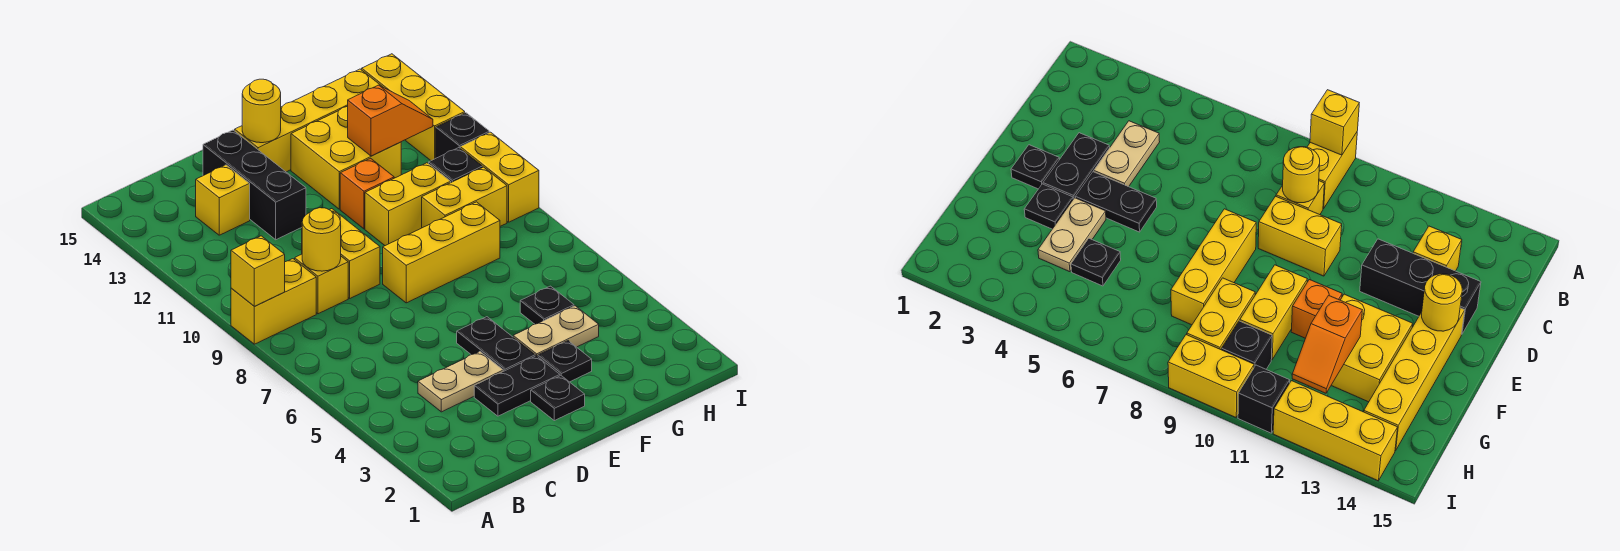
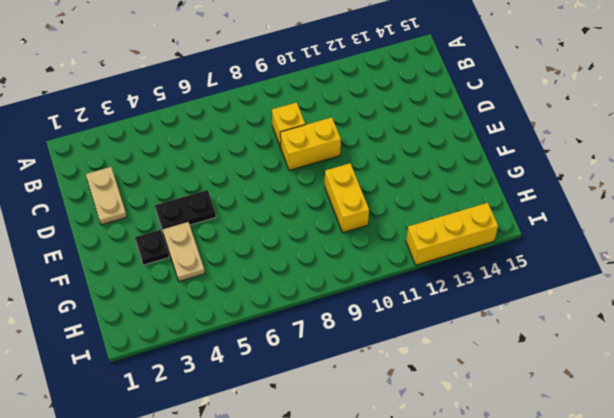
tan 1x2 plate [86,167,127,225] -> tan 1x2 plate moved to [418,352,503,412]
none -> yellow 1x2 brick [231,259,316,344]
none -> yellow 1x1 brick [196,165,250,235]
none -> black 1x2 plate [474,356,560,416]

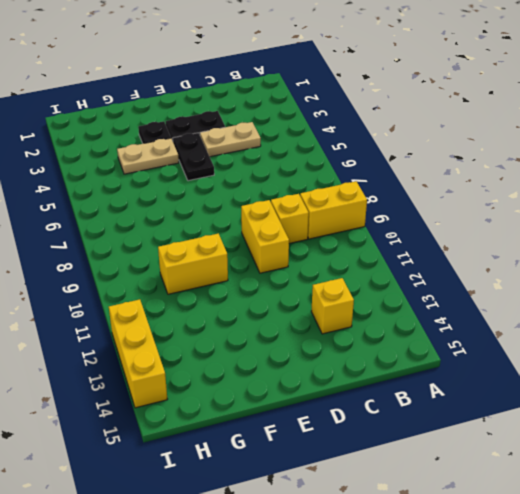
none -> black 1x3 brick [203,130,306,240]
none -> black 1x1 plate [531,376,585,421]
none -> yellow 1x3 brick [383,202,500,303]

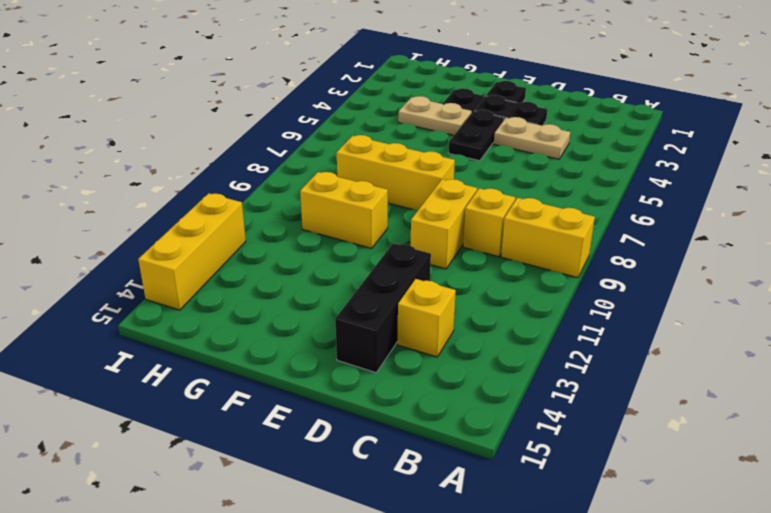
none -> yellow 1x4 brick [235,69,382,172]
none -> orange 1x1 brick [340,158,394,229]
none -> yellow 2x2 brick [291,106,401,209]

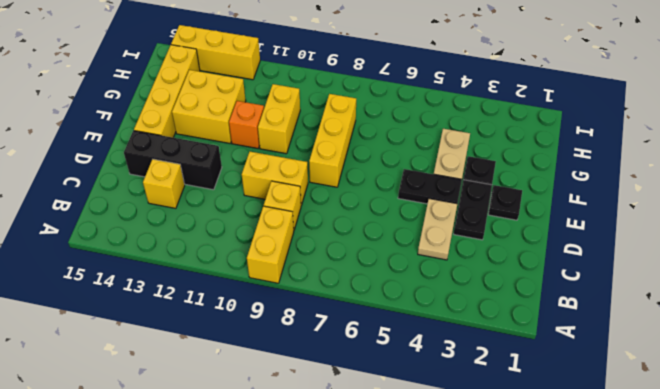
none -> black 1x1 plate [520,286,574,324]
none -> yellow 1x2 brick [422,167,507,228]
none -> black 1x1 brick [429,148,482,182]

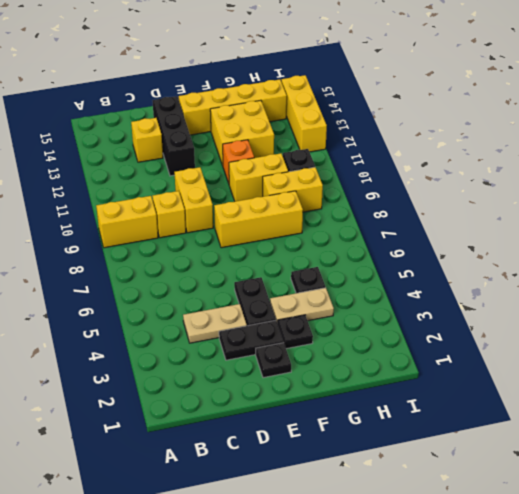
none -> yellow 1x2 brick [460,132,539,222]
none -> black 1x1 brick [436,113,489,158]
none -> yellow 1x1 brick [231,236,285,306]

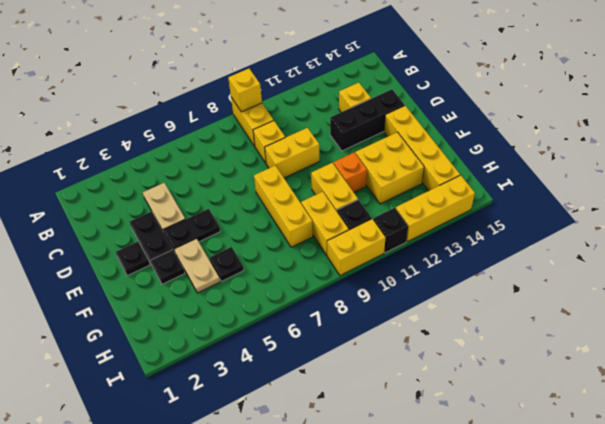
none -> yellow 1x1 round brick [302,208,341,271]
none -> yellow 1x1 round brick [242,79,281,143]
none -> orange 1x2 slope [348,85,433,156]

